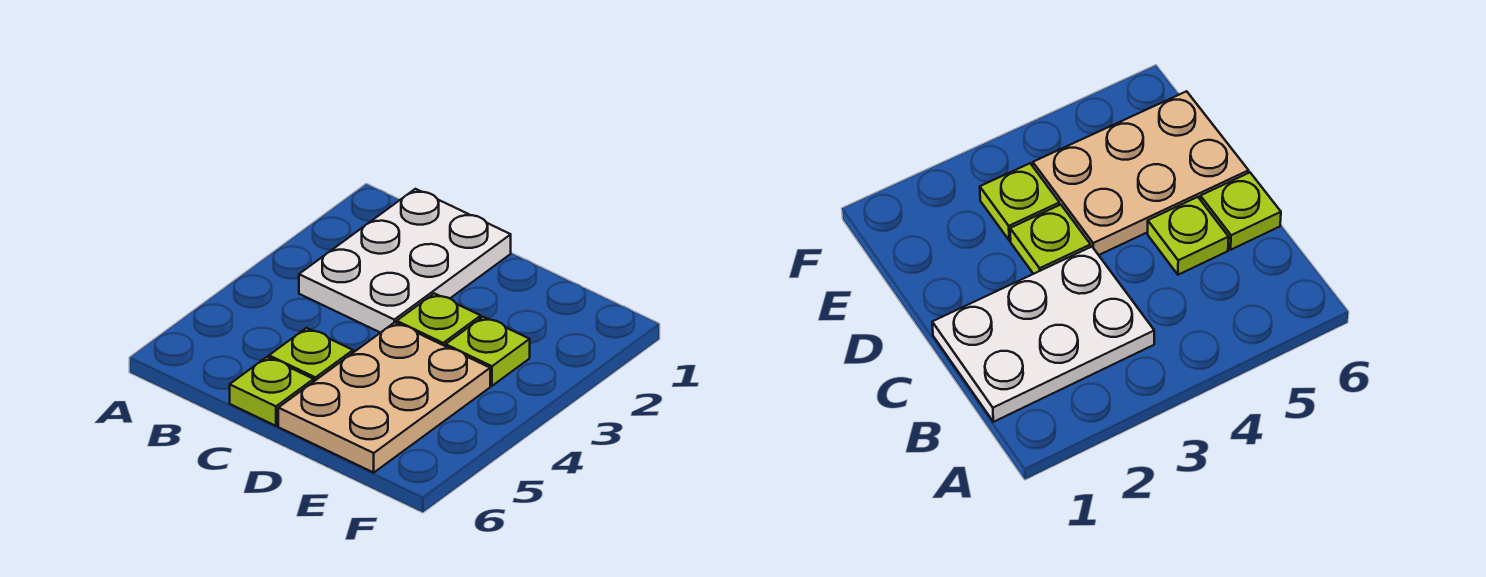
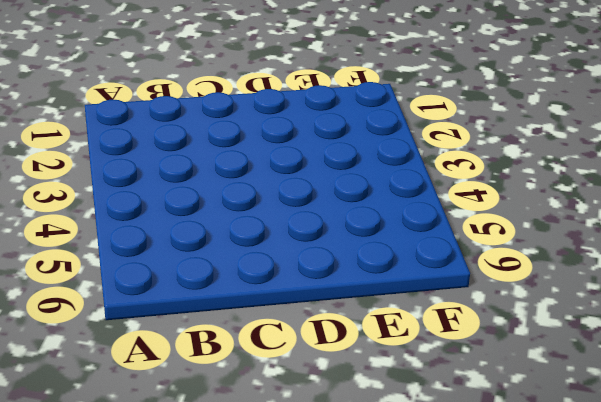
none -> white 2x3 plate [299,189,511,333]
none -> lime 1x1 plate [269,328,353,381]

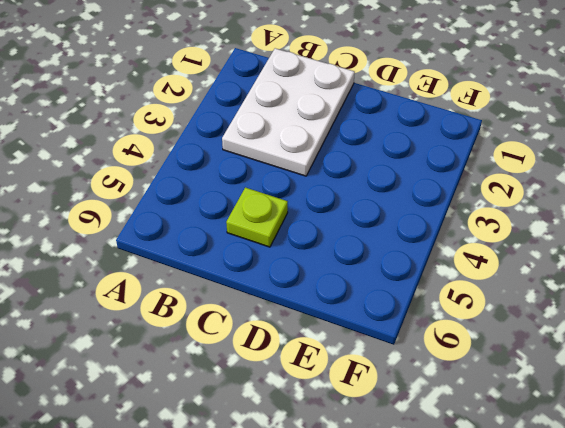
none -> lime 1x1 plate [230,357,314,426]
none -> lime 1x1 plate [397,293,481,346]

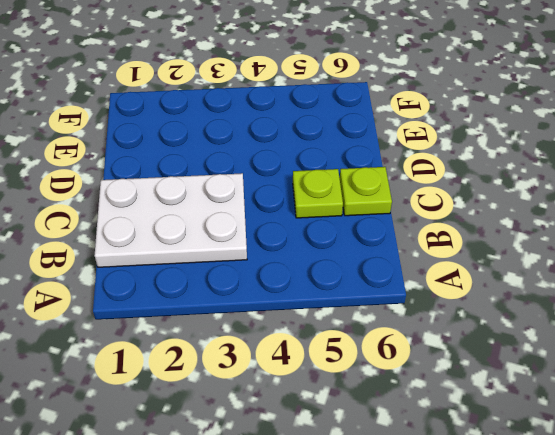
none -> lime 1x1 plate [397,293,481,346]
none -> tan 2x3 plate [278,322,490,473]

